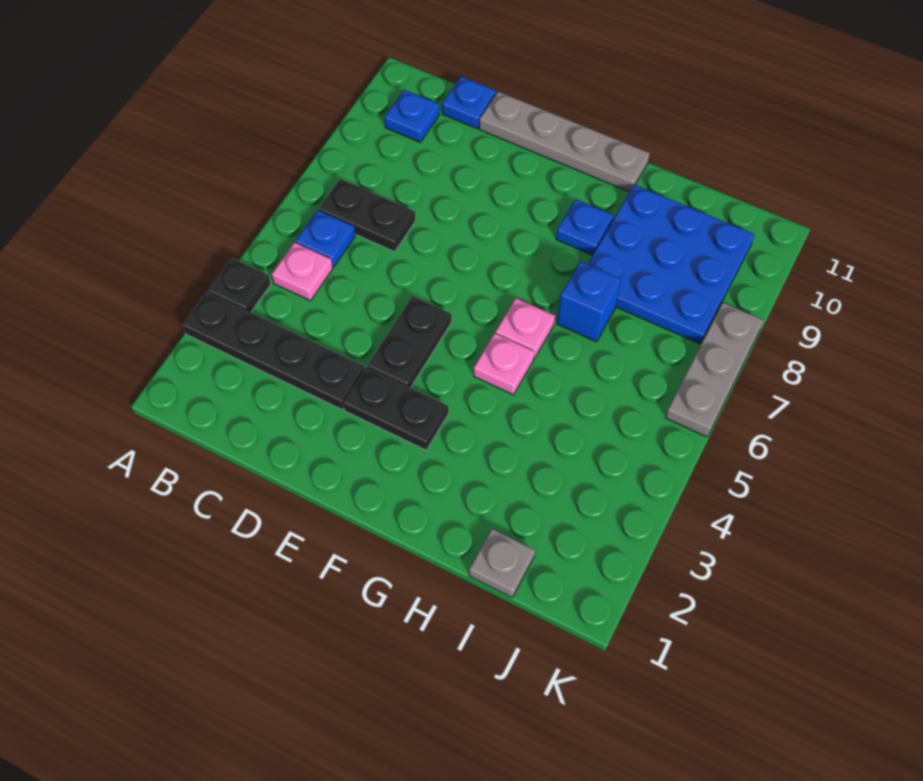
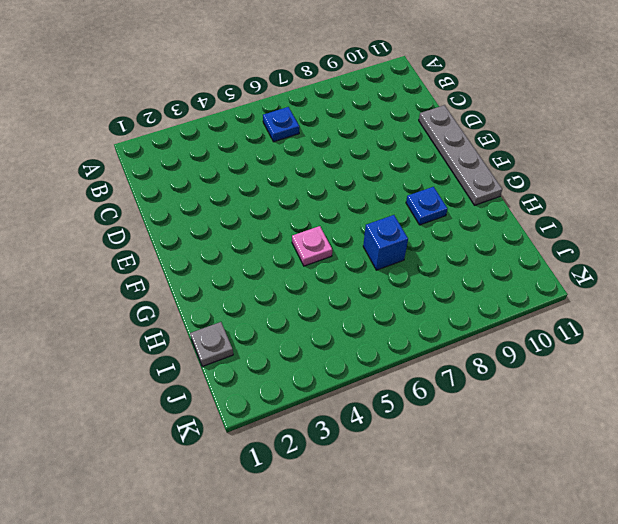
none -> black 1x4 plate [182,292,365,410]
none -> black 1x1 plate [208,258,271,312]
none -> pink 1x1 plate [272,243,333,301]

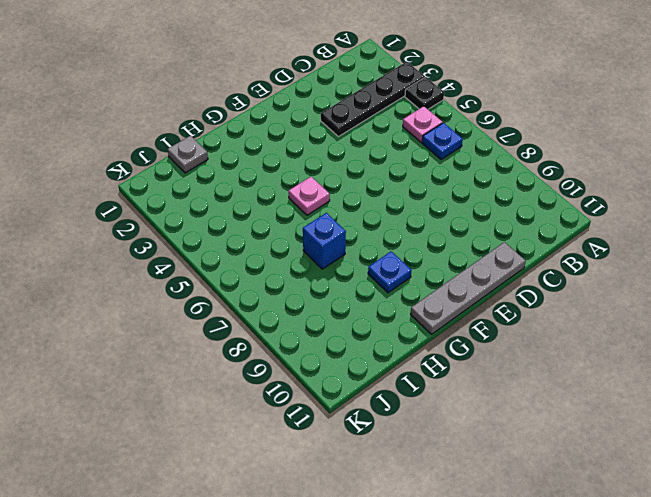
none -> black 1x2 plate [319,179,415,252]
none -> blue 1x1 plate [384,90,440,142]
none -> blue 1x1 plate [442,77,496,129]

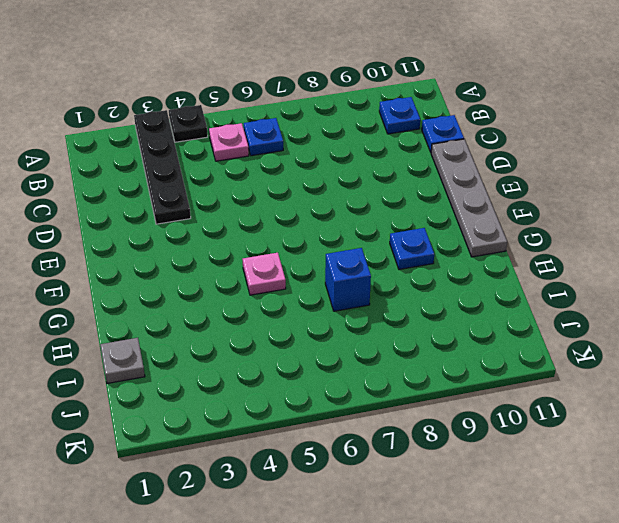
none -> black 1x2 plate [319,179,415,252]
none -> black 1x2 plate [343,367,448,450]
none -> black 1x2 plate [368,296,451,388]

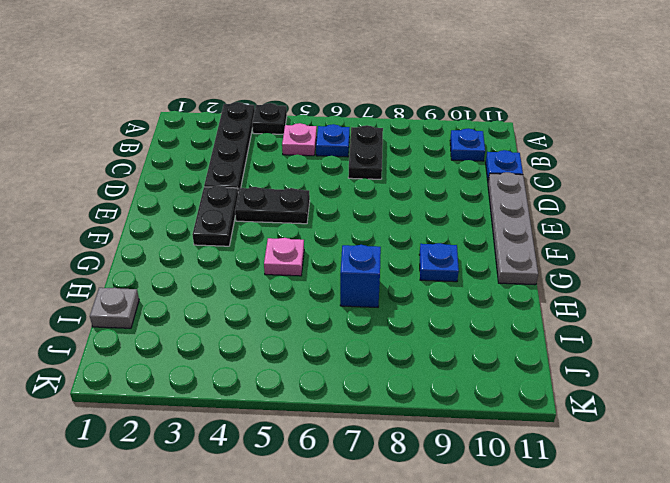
none -> pink 1x1 plate [495,298,555,358]
none -> blue 3x3 plate [588,185,755,344]
none -> grey 1x3 plate [665,303,764,437]

